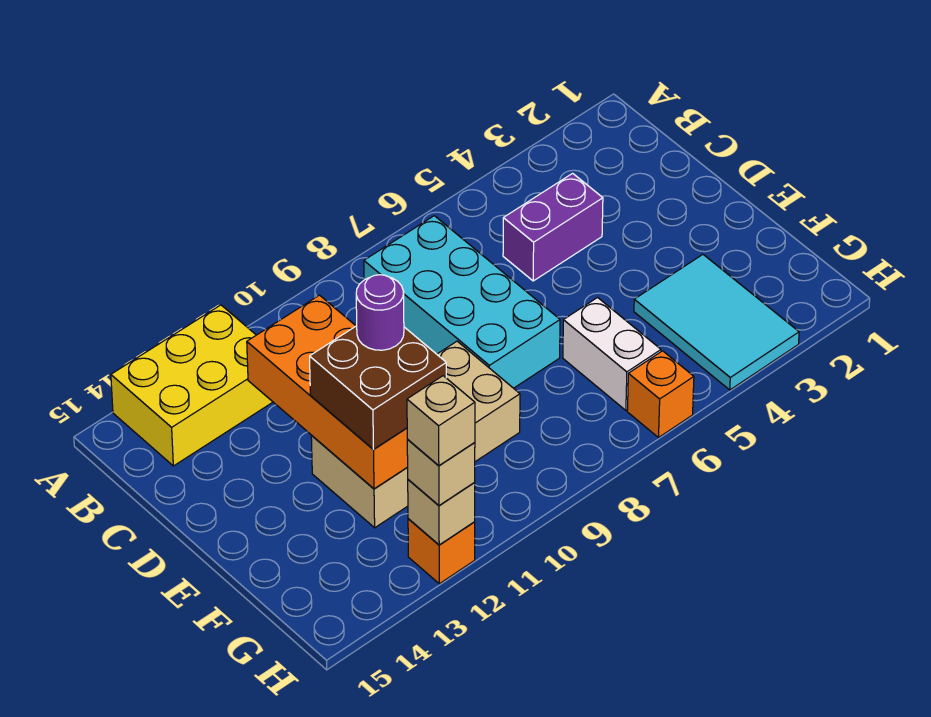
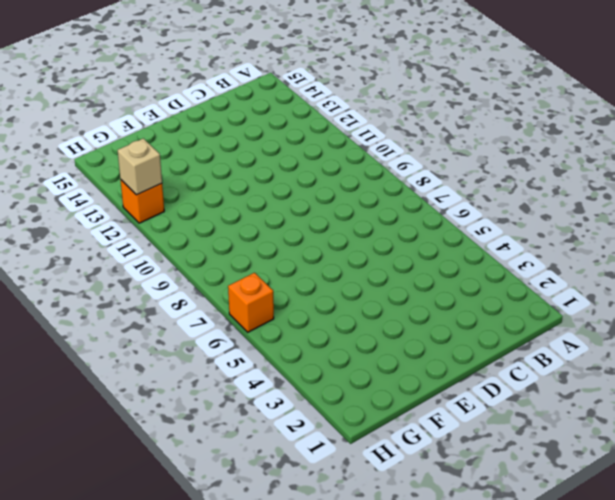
none -> yellow 2x3 brick [111,305,272,466]
none -> cyan 2x4 brick [364,216,560,388]
none -> purple 1x2 brick [503,173,603,281]

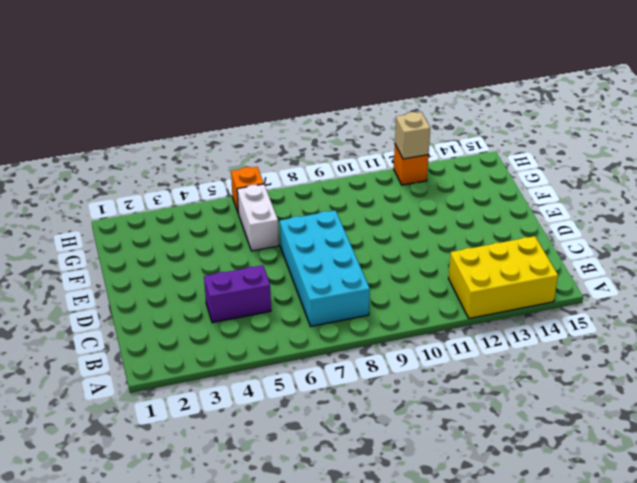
none -> tan 2x4 brick [311,341,520,528]
none -> cyan 2x3 tile [634,255,799,390]
none -> orange 2x4 brick [247,295,408,489]

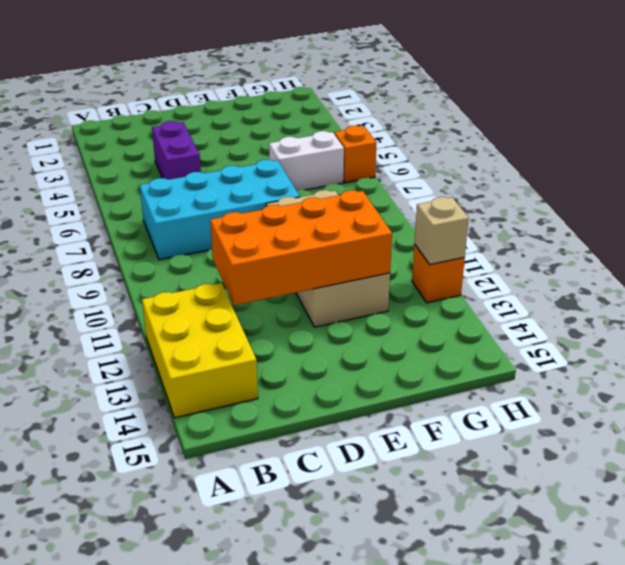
none -> cyan 2x3 tile [634,255,799,390]
none -> brown 2x2 brick [310,326,446,449]
none -> tan 1x1 brick [407,440,475,505]

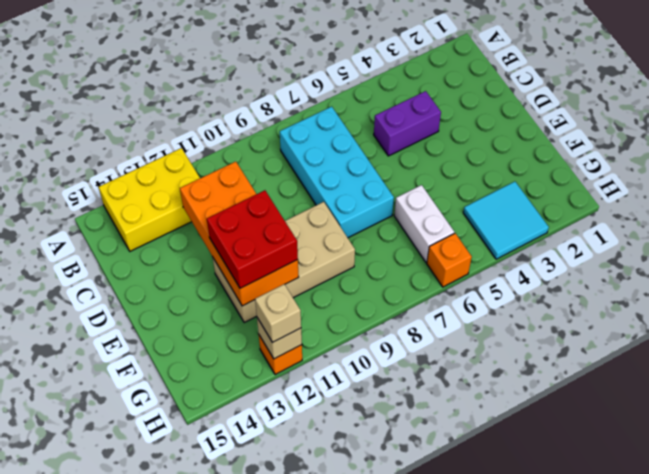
red 2x2 brick [207,190,298,288] -> brown 2x2 brick [310,326,446,449]
cyan 2x2 tile [463,182,549,259] -> cyan 2x3 tile [634,255,799,390]
none -> purple 1x1 round brick [356,275,404,350]
none -> tan 1x1 brick [407,376,475,466]

